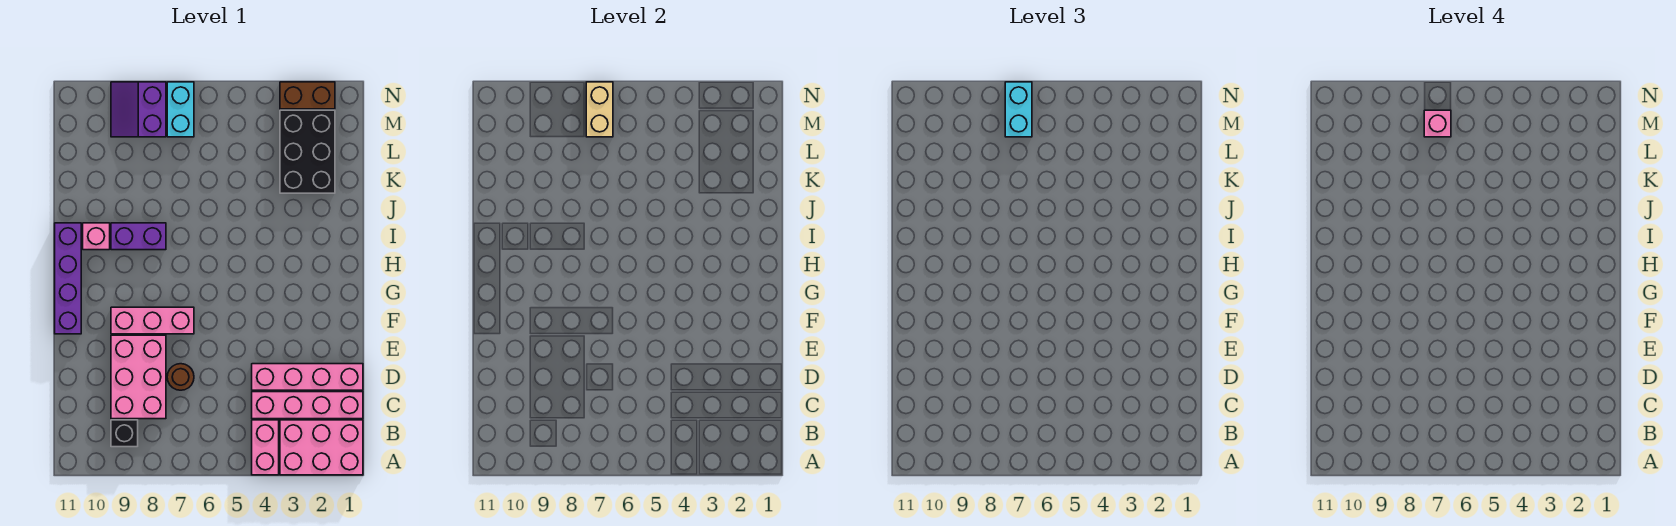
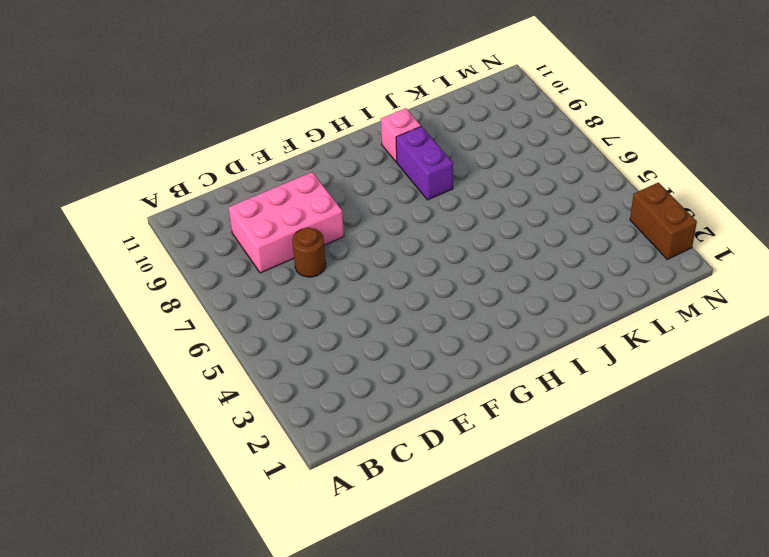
none -> pink 2x3 brick [280,420,363,475]
none -> pink 1x2 brick [252,420,279,475]
none -> black 1x1 brick [111,420,138,447]

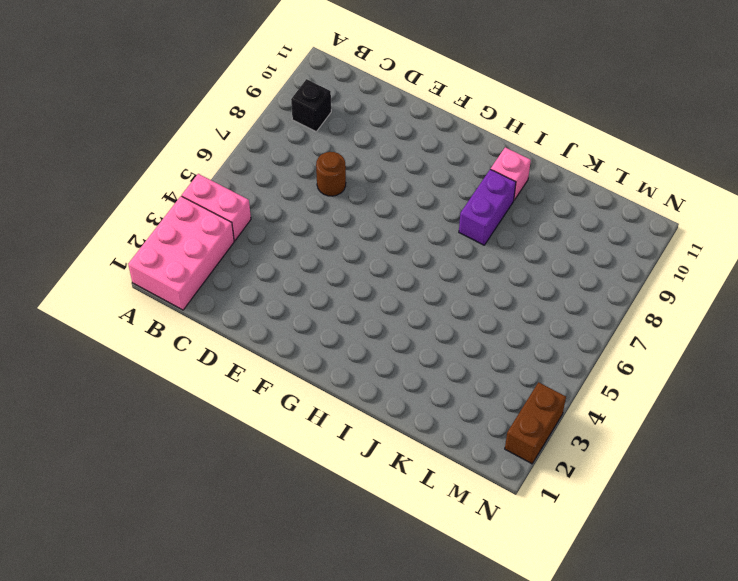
none -> pink 1x4 brick [252,392,363,419]
none -> pink 2x3 brick [111,335,166,419]
none -> pink 1x4 brick [252,364,363,390]

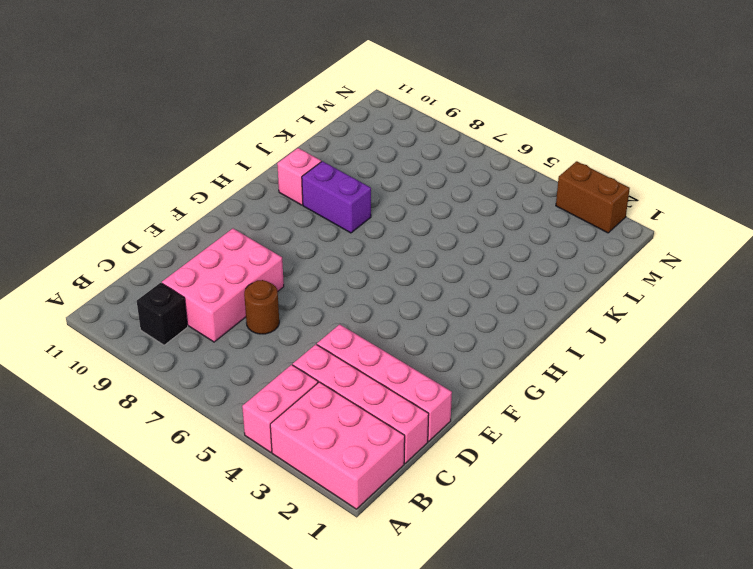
none -> pink 1x3 brick [111,307,194,334]
none -> purple 1x4 brick [55,223,81,334]
none -> black 2x3 brick [280,110,335,193]

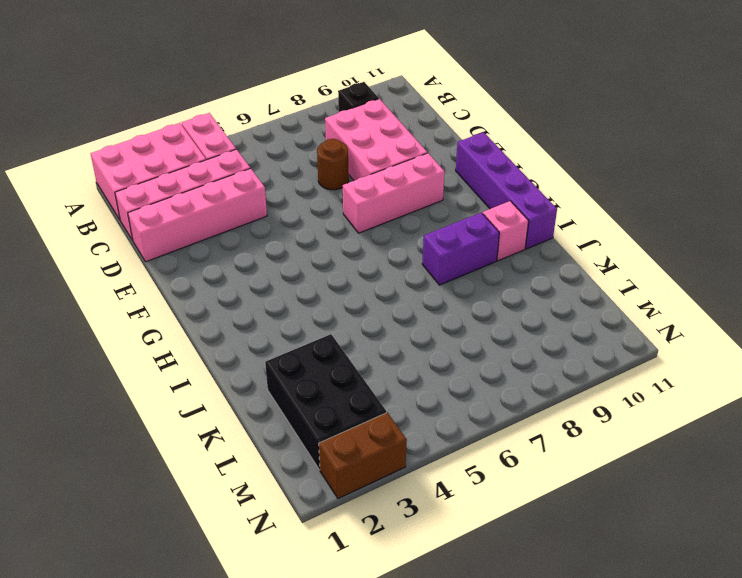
none -> cyan 1x2 brick [167,82,194,137]
none -> purple 2x2 slope [111,82,166,137]
none -> tan 1x2 brick [586,82,613,137]

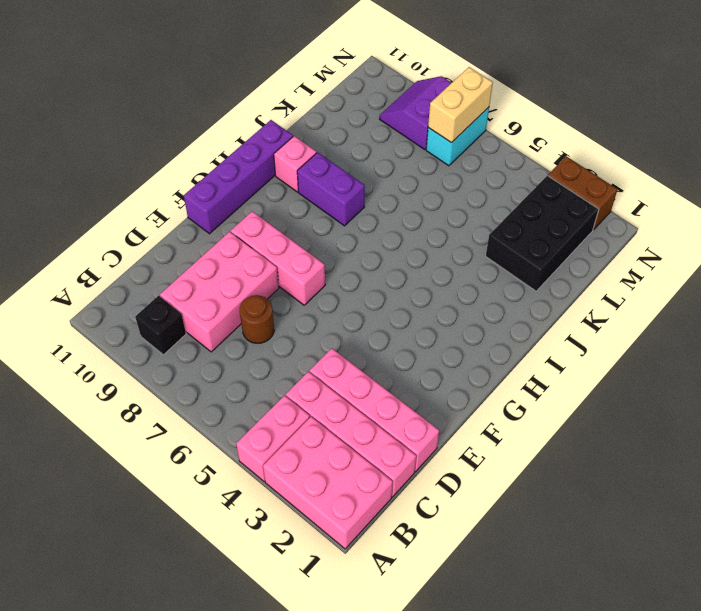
none -> cyan 1x2 brick [1005,82,1032,137]
none -> pink 1x1 brick [1424,110,1451,137]

